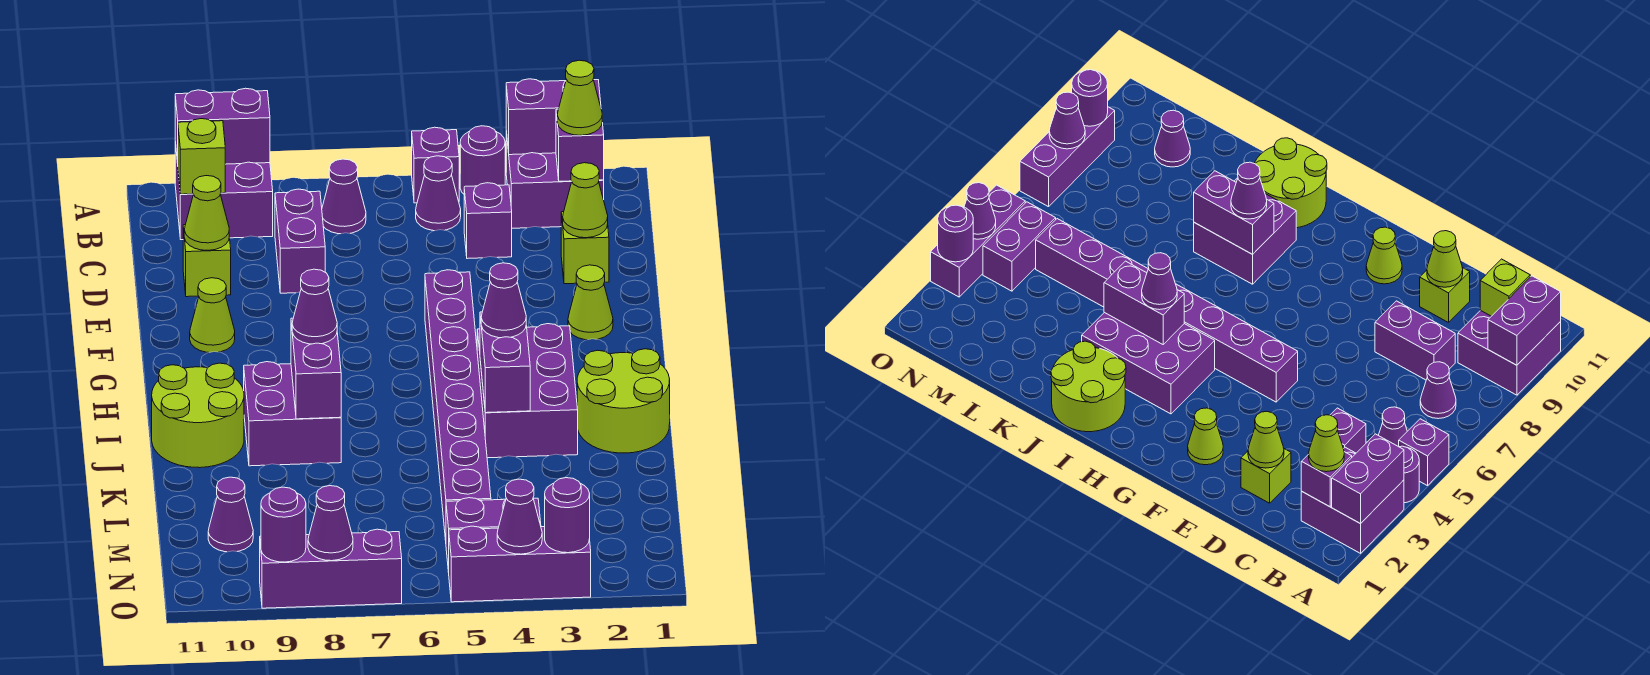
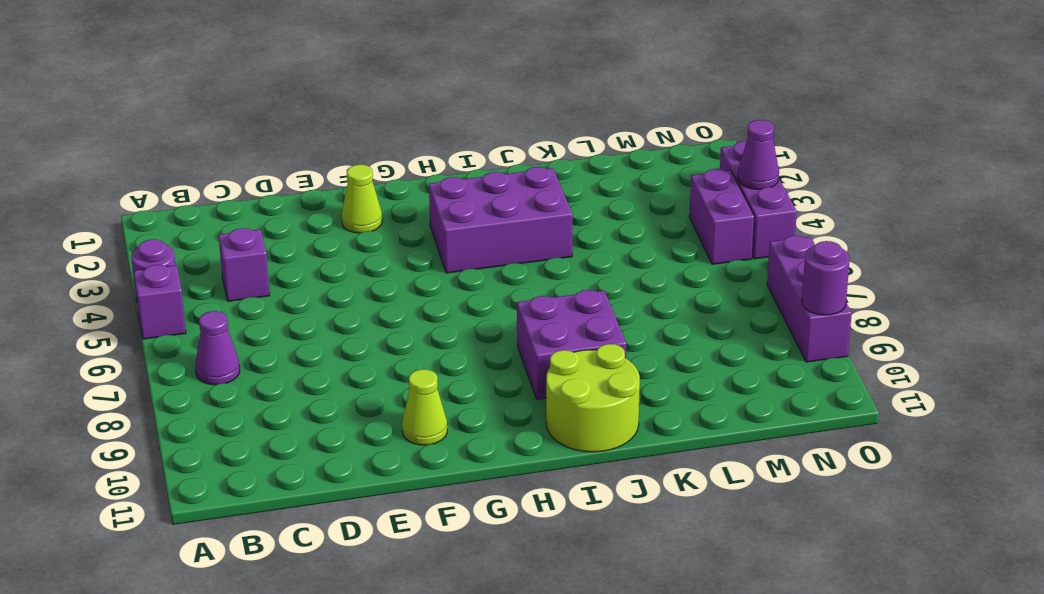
none -> purple 2x2 brick [506,132,604,228]
none -> purple 2x2 brick [175,142,273,240]
none -> purple 1x1 cone [416,156,461,231]
none -> purple 1x2 brick [275,189,325,293]

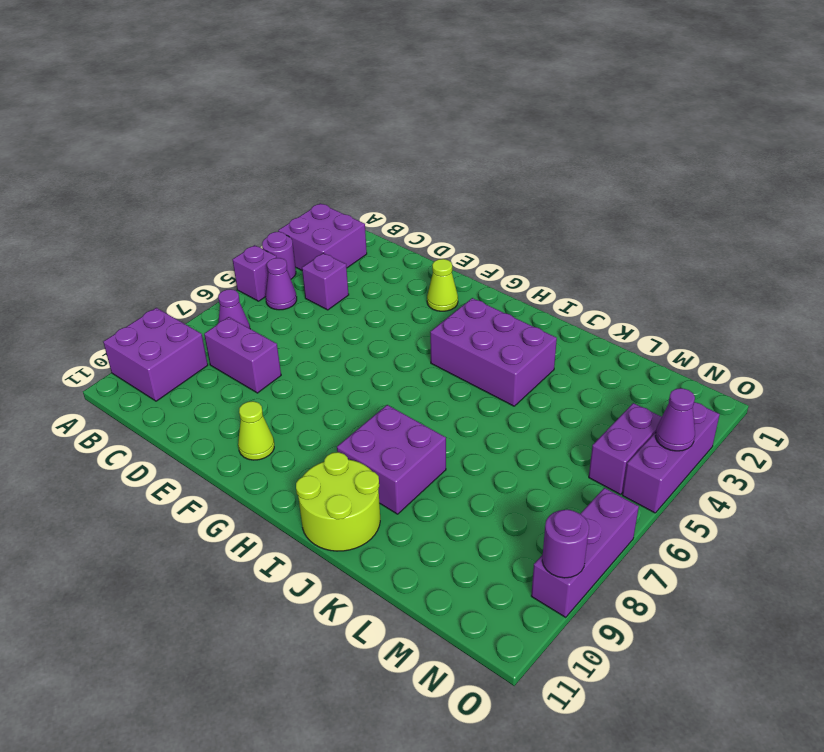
none -> lime 1x1 brick [561,212,609,284]
none -> lime 1x1 brick [183,225,231,297]
none -> purple 1x8 brick [425,270,491,540]
none -> lime 2x2 round brick [577,349,670,453]

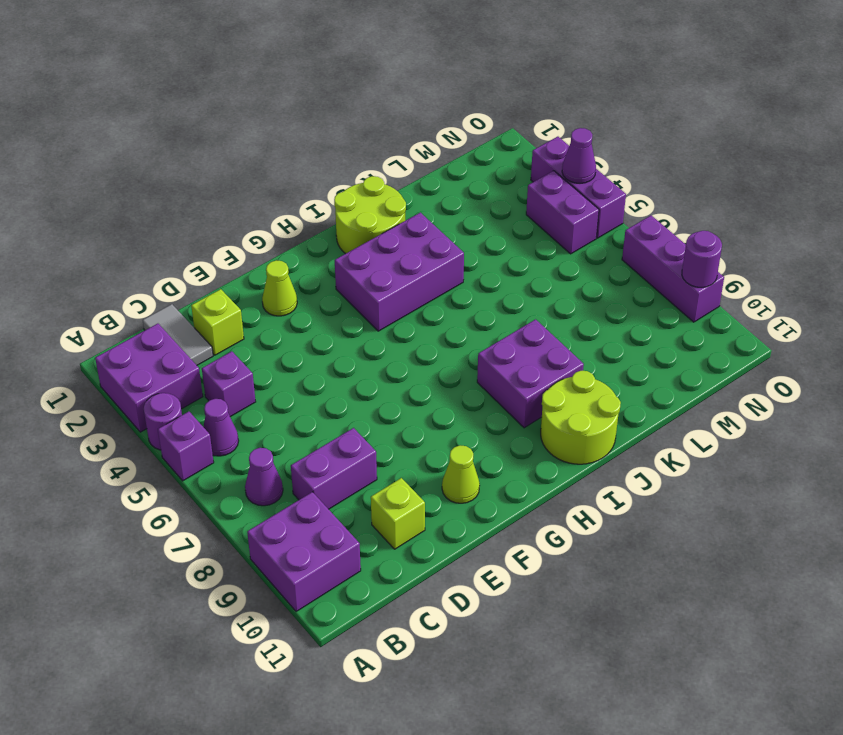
grey 1x2 tile [143,304,213,365] -> none
none -> purple 1x8 brick [425,270,491,540]
none -> purple 1x1 cone [208,477,253,552]
none -> purple 1x2 brick [506,79,601,155]
none -> purple 1x2 brick [175,88,270,164]

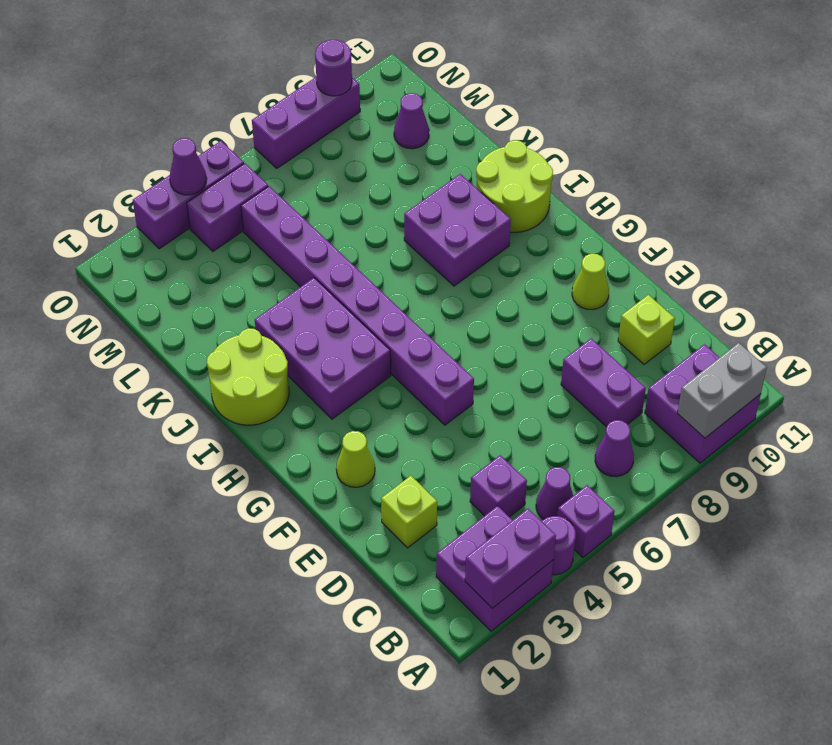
grey 1x2 brick [677,343,767,438] -> purple 1x2 brick [175,88,270,164]
none -> purple 1x1 brick [556,109,604,181]
none -> lime 1x1 brick [178,119,225,194]
none -> lime 1x1 cone [563,163,608,238]
none -> lime 1x1 cone [184,176,229,250]

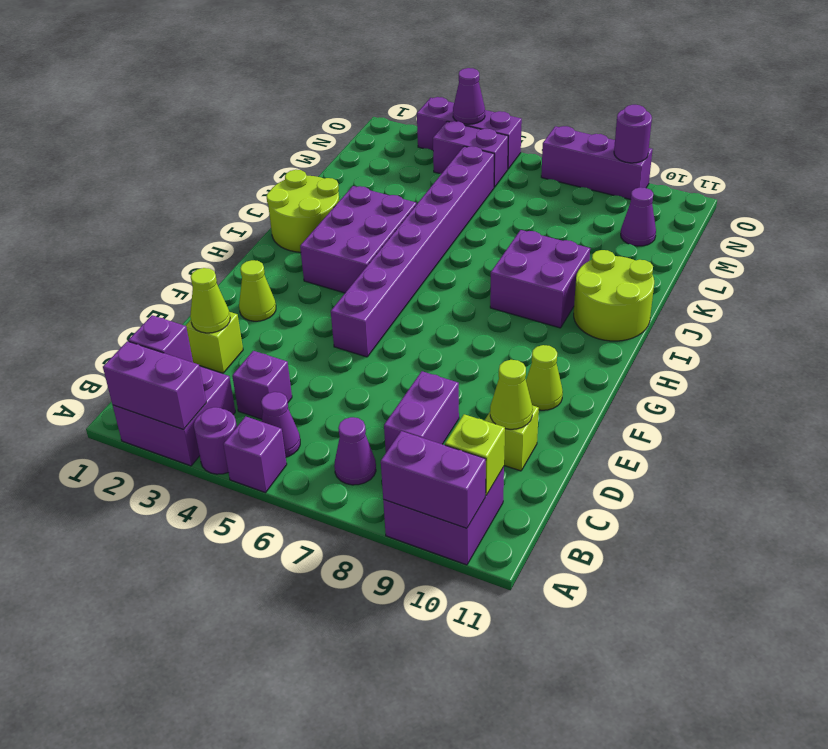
none -> purple 1x2 brick [480,312,530,413]
none -> purple 1x2 brick [291,318,341,419]
none -> purple 1x1 round brick [545,478,590,553]
none -> purple 1x1 cone [308,486,353,561]

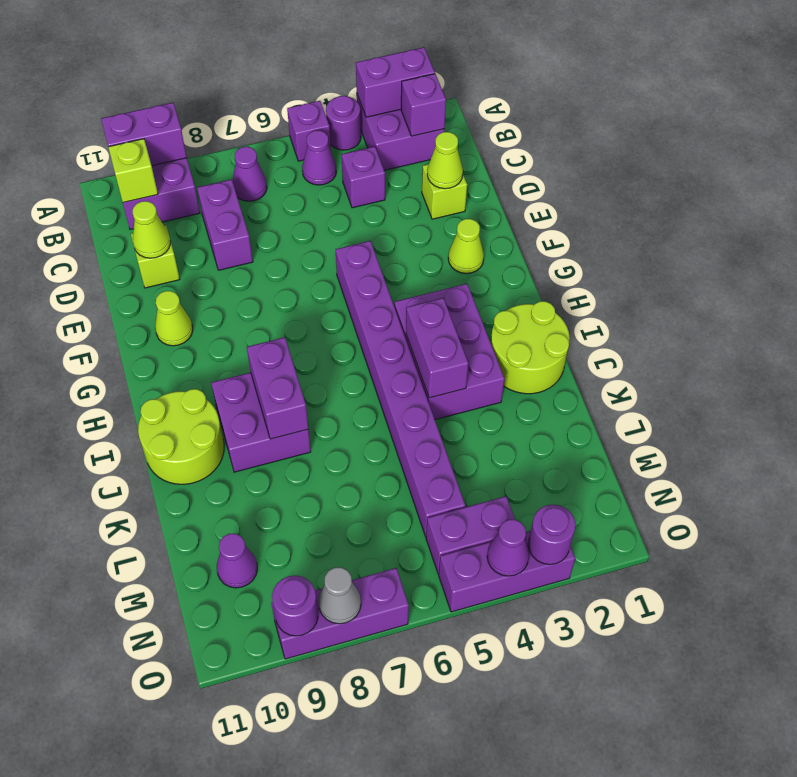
grey 1x1 cone [318,567,361,624] -> purple 1x1 cone [308,486,353,561]
none -> lime 1x1 cone [557,60,602,135]
none -> purple 1x1 cone [481,263,526,338]
none -> purple 1x1 cone [292,269,337,344]

